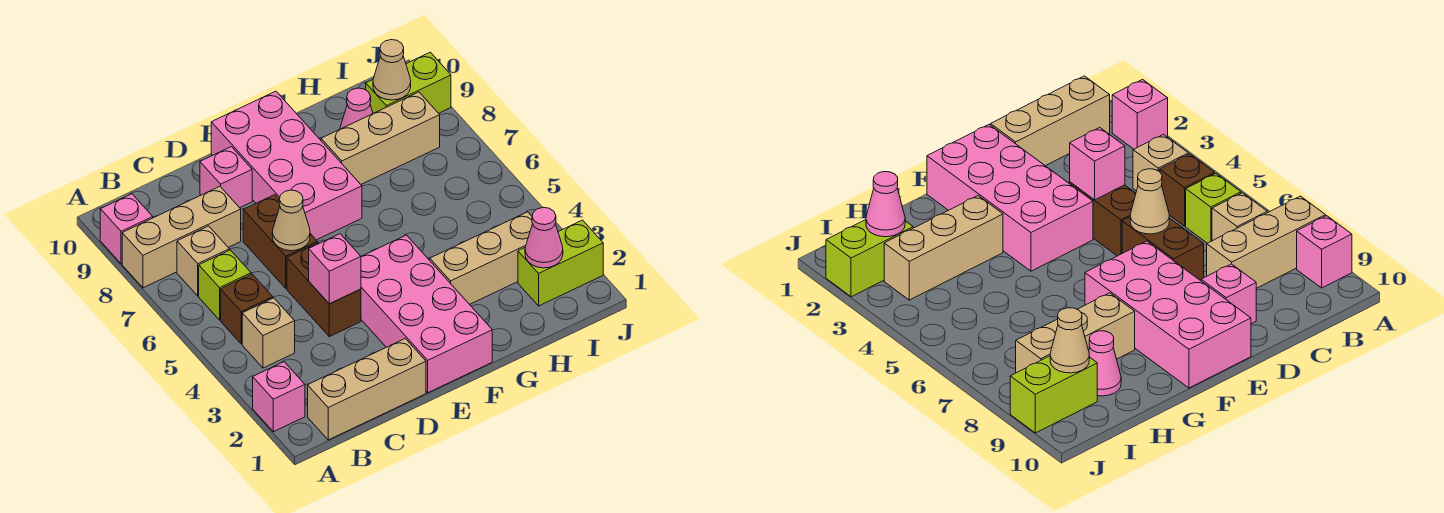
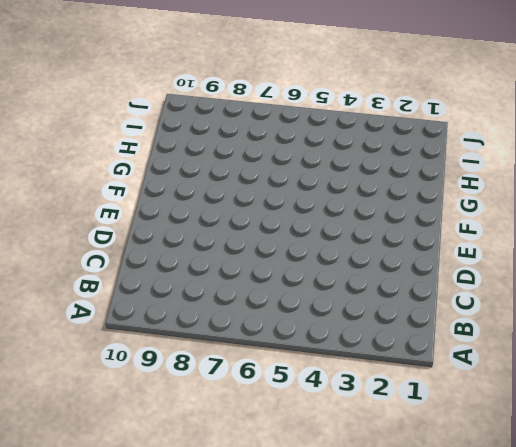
none -> pink 1x1 brick [253,362,305,432]
none -> tan 1x3 brick [122,186,241,288]
none -> pink 1x1 brick [100,194,153,264]

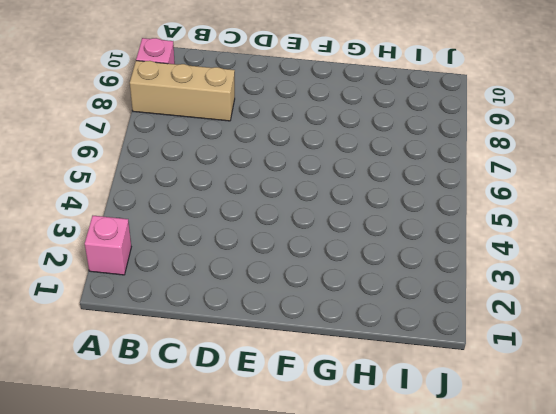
none -> tan 1x3 brick [308,339,426,440]
none -> tan 1x1 brick [242,298,295,368]
none -> brown 1x1 brick [221,274,273,344]

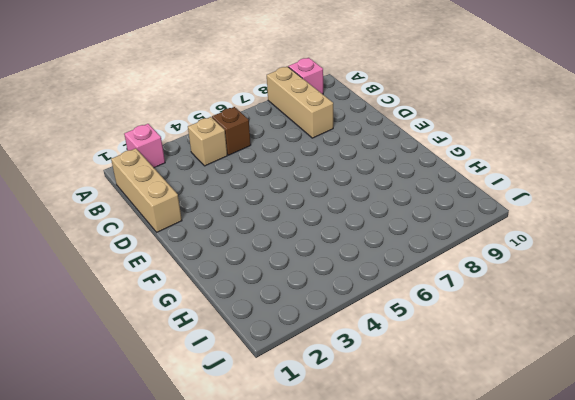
none -> lime 1x1 brick [199,250,251,320]
none -> tan 1x1 brick [177,226,229,296]
none -> brown 1x2 brick [287,243,361,337]

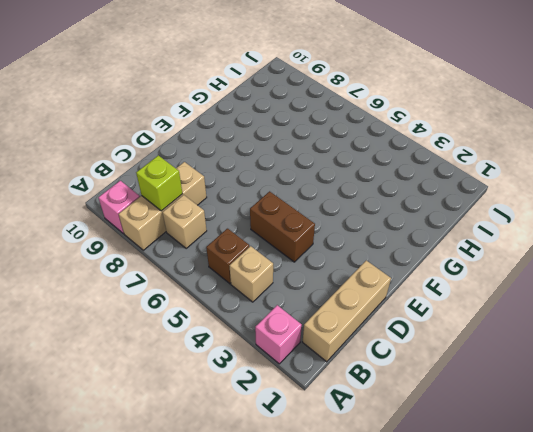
lime 1x1 brick [136,155,183,211] -> lime 1x1 brick moved to [199,250,251,320]
none -> brown 1x2 brick [243,195,317,288]
none -> pink 1x1 brick [200,147,252,208]
none -> pink 2x4 brick [361,235,492,393]

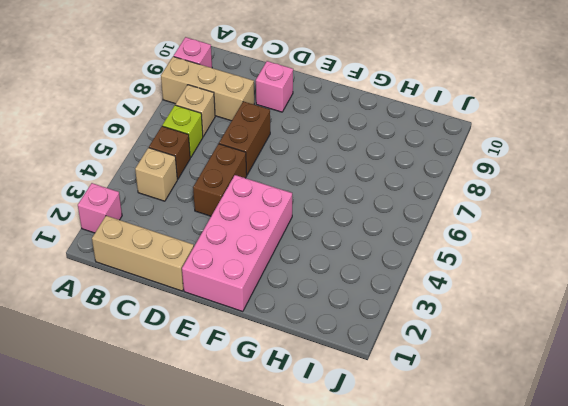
none -> pink 2x4 brick [211,91,362,240]
none -> tan 1x3 brick [430,212,533,304]
none -> tan 1x3 brick [321,92,440,184]

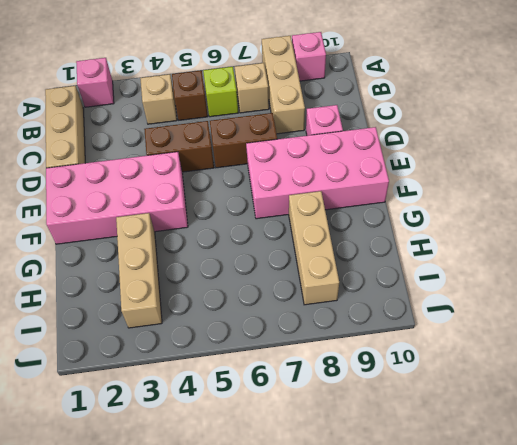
none -> pink 1x1 cone [340,88,373,129]
none -> lime 1x2 brick [518,220,603,306]
none -> lime 1x2 brick [366,52,451,114]

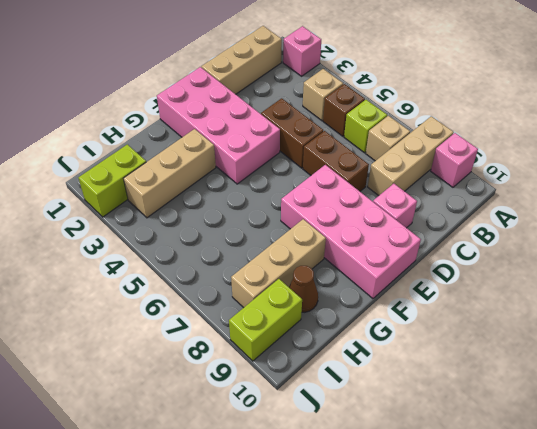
brown 1x1 cone [289,266,318,312] -> pink 1x1 cone [340,88,373,129]
none -> pink 1x1 brick [309,234,361,304]
none -> tan 1x1 cone [272,190,310,251]
none -> pink 1x1 cone [525,207,563,268]

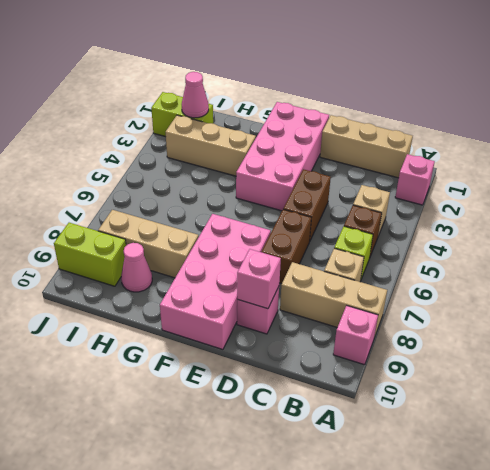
pink 1x1 brick [237,249,281,309] -> pink 1x1 brick moved to [309,234,361,304]
none -> tan 1x1 cone [272,190,310,251]
none -> tan 1x1 cone [373,40,411,100]

